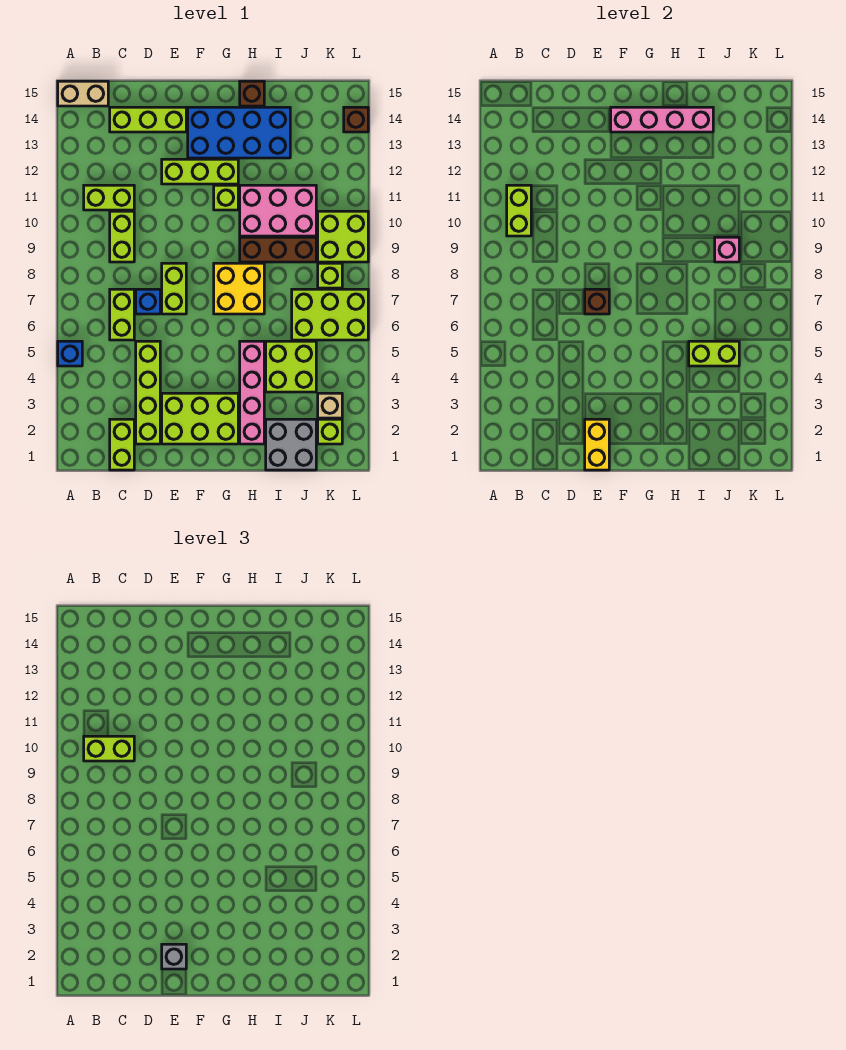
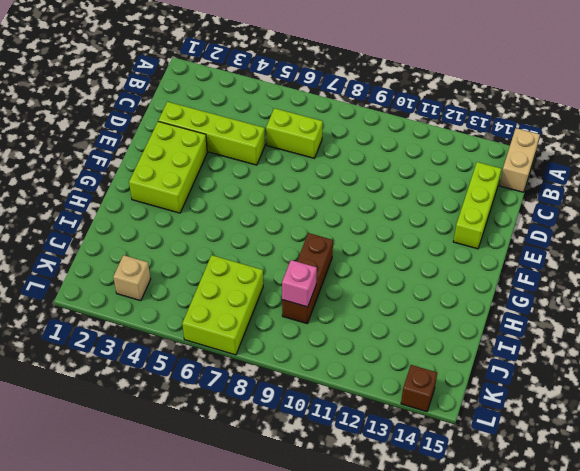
none -> blue 1x1 brick [58,341,82,366]
none -> lime 1x2 brick [84,185,134,210]
none -> lime 1x2 brick [110,419,134,470]
none -> lime 1x2 brick [110,211,134,262]

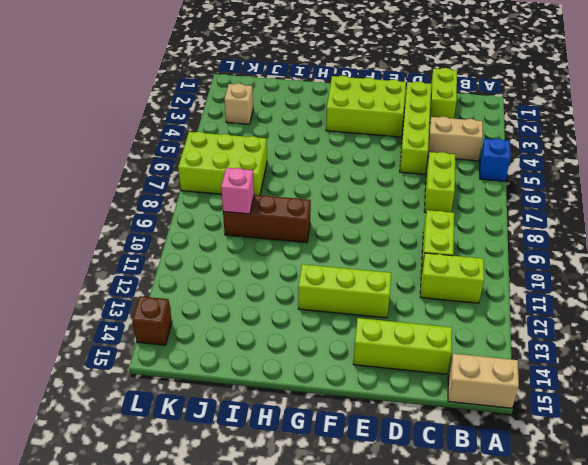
tan 1x2 brick [427,117,483,161] -> none
none -> blue 1x1 brick [136,289,160,314]
none -> lime 1x2 brick [162,263,186,314]
none -> blue 2x4 brick [188,107,290,158]
none -> yellow 2x2 brick [214,263,264,314]

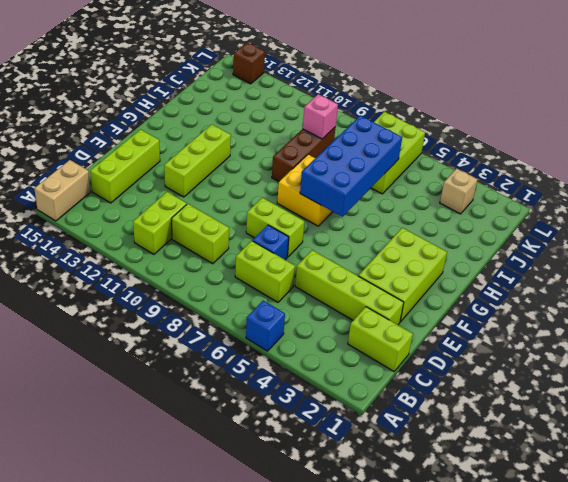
blue 2x4 brick [300,116,402,217] -> blue 2x4 brick moved to [188,107,290,158]
none -> lime 1x1 brick [214,185,238,210]
none -> pink 1x4 brick [240,341,264,444]
none -> pink 2x3 brick [240,185,316,236]
none -> brown 1x1 brick [240,81,264,106]

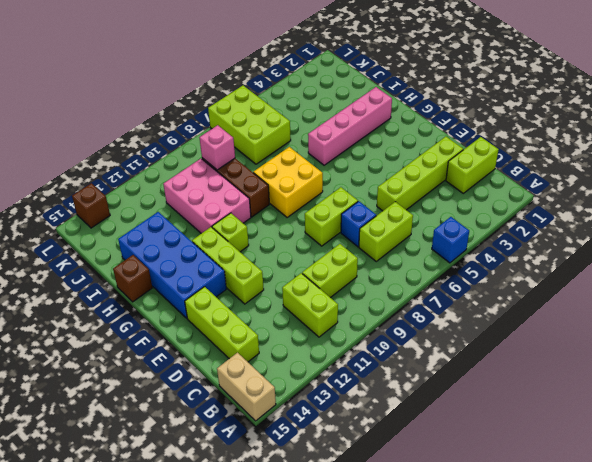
none -> lime 2x3 brick [162,393,238,444]
none -> grey 2x2 brick [266,419,316,470]
none -> lime 2x2 brick [266,341,316,392]
none -> lime 1x1 brick [318,419,342,444]

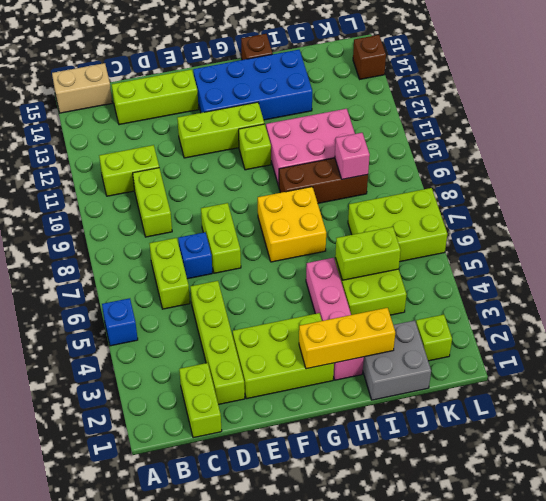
yellow 1x3 brick [299,308,395,369] -> none
none -> tan 1x1 brick [318,393,342,418]
none -> lime 1x1 brick [318,263,342,288]
none -> lime 2x2 brick [318,211,368,262]
none -> lime 1x2 brick [507,185,531,236]

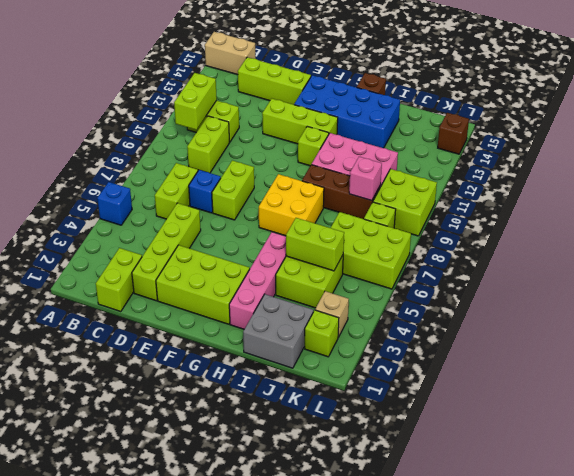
none -> yellow 1x2 brick [585,419,609,470]
none -> brown 1x1 brick [585,289,609,314]
none -> pink 1x4 brick [611,107,713,132]
none -> lime 1x2 brick [84,736,134,761]

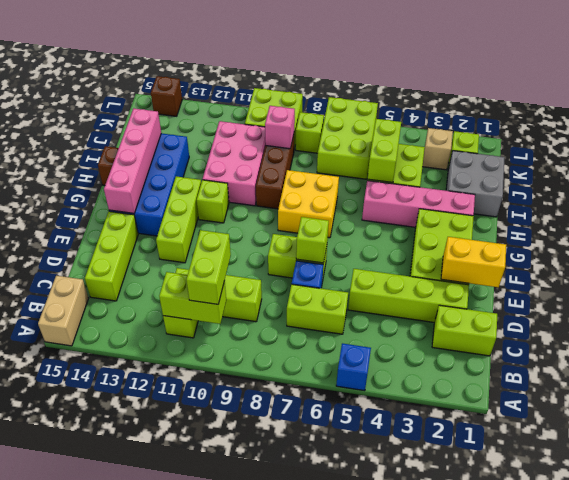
lime 1x1 brick [296,217,329,263] -> brown 1x1 brick [585,289,609,314]
none -> grey 1x1 brick [162,944,186,969]

